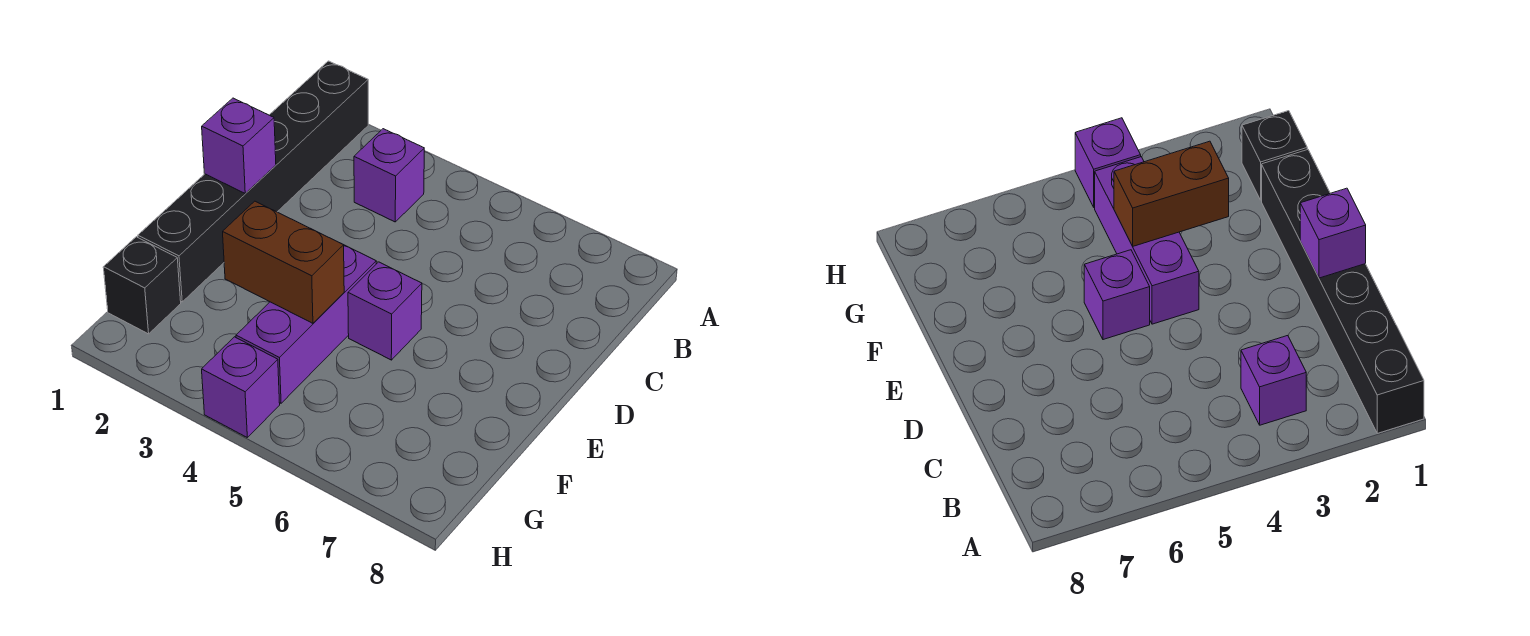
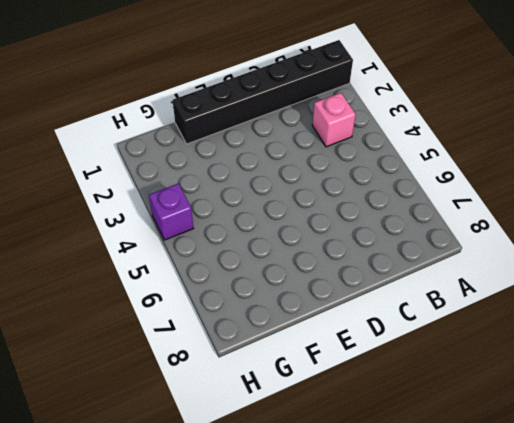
pink 1x1 brick [312,93,356,147] -> purple 1x1 brick [354,129,424,222]
none -> purple 1x3 brick [236,245,376,403]
none -> purple 1x1 brick [348,262,422,360]

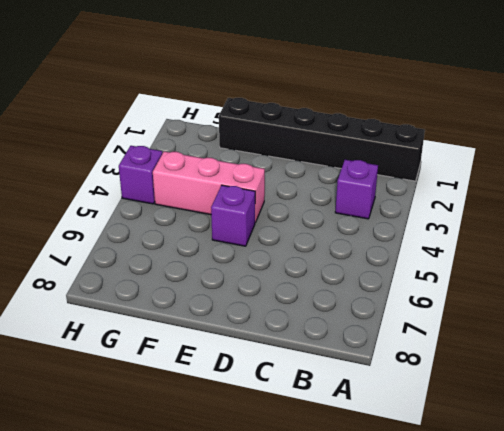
pink 1x3 brick [153,151,265,223] -> purple 1x3 brick [236,245,376,403]
none -> black 1x1 brick [103,237,181,334]
none -> purple 1x1 brick [202,98,276,194]

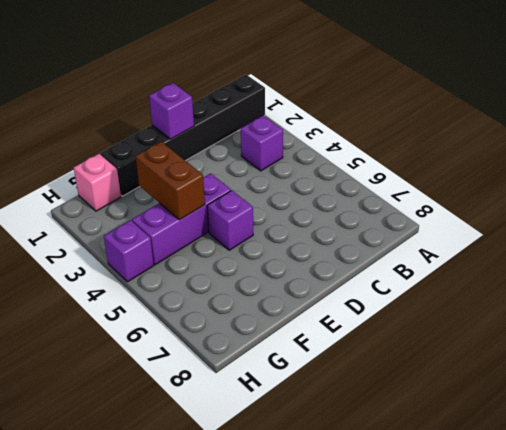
pink 1x1 brick [74,154,121,211] -> black 1x1 brick [103,237,181,334]

